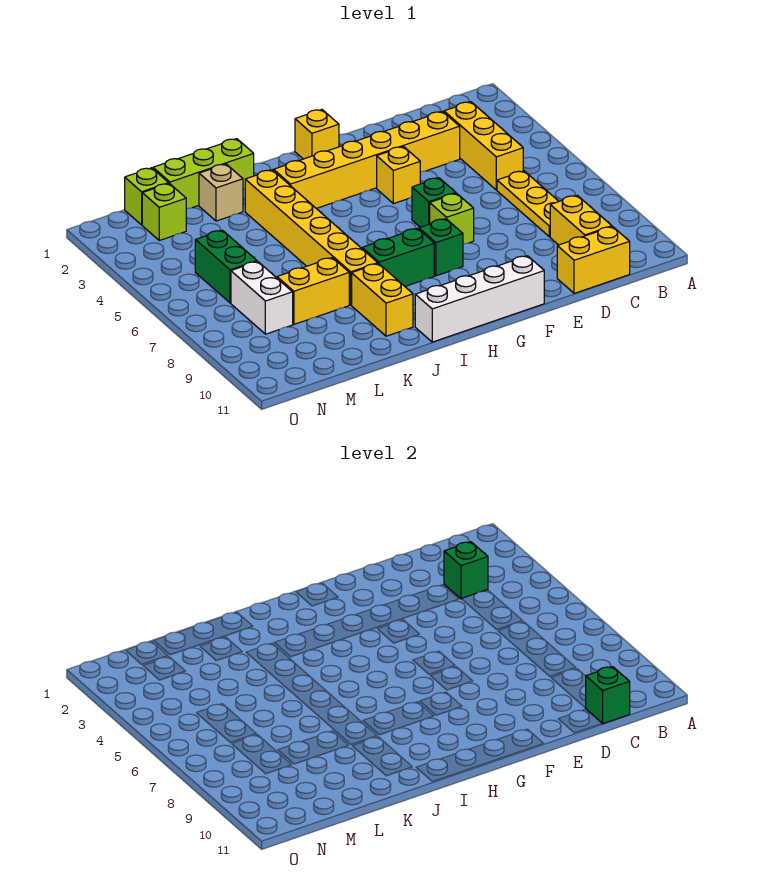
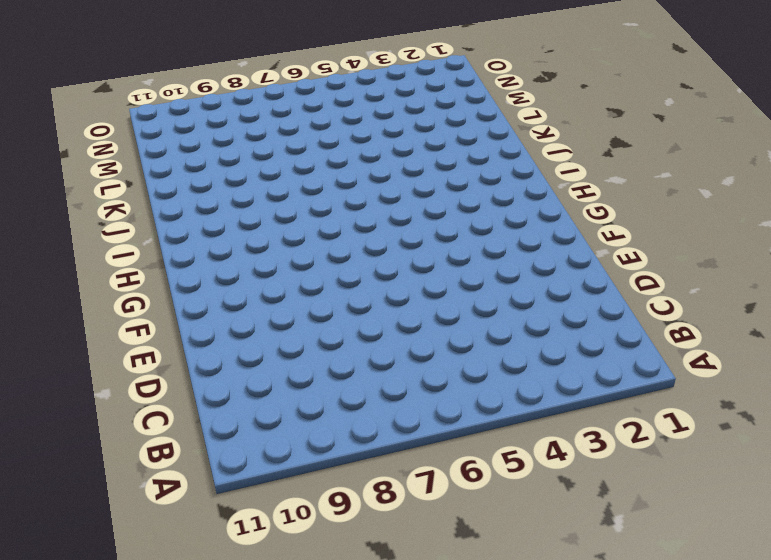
none -> yellow 1x3 brick [444,102,523,190]
none -> yellow 1x3 plate [497,171,559,237]
none -> yellow 1x2 brick [550,195,612,245]

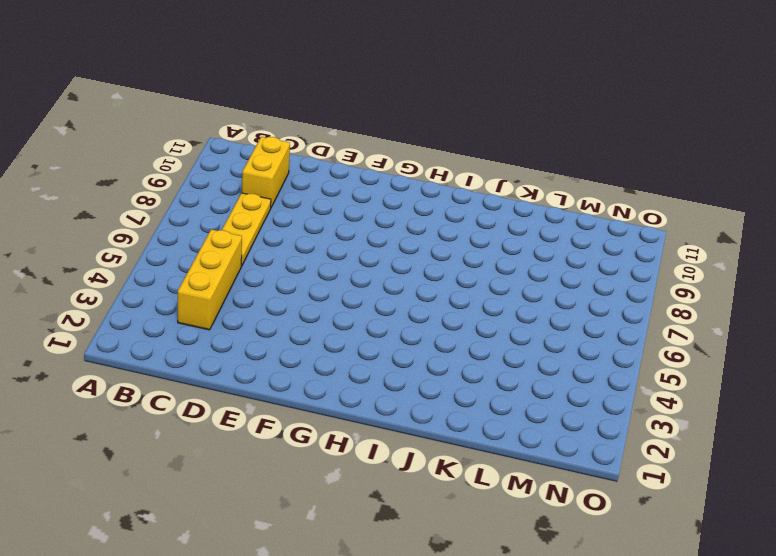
none -> yellow 1x2 brick [557,227,630,293]
none -> yellow 1x6 brick [274,112,460,208]
none -> yellow 1x1 brick [377,147,420,204]

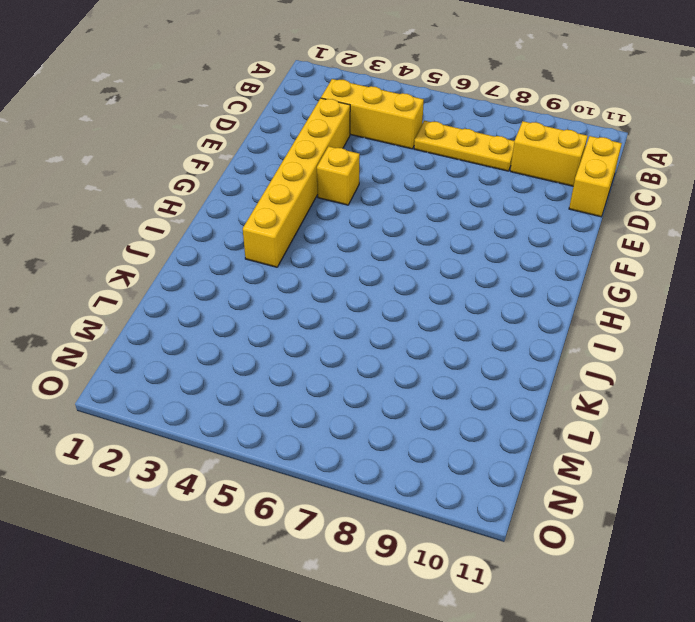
none -> green 1x1 brick [412,178,456,227]
none -> lime 1x1 brick [430,193,474,244]
none -> white 1x4 brick [415,256,544,342]

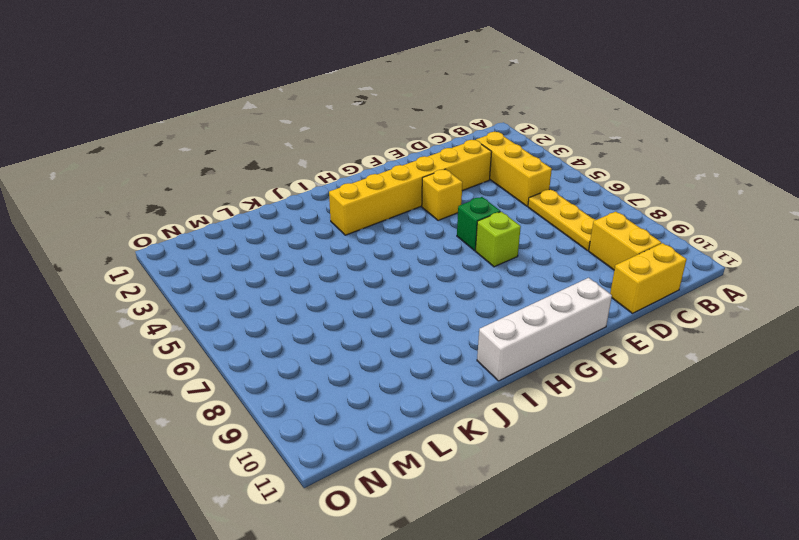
none -> yellow 1x1 brick [295,110,339,159]
none -> green 1x1 brick [419,219,463,276]
none -> green 1x2 brick [362,228,434,286]

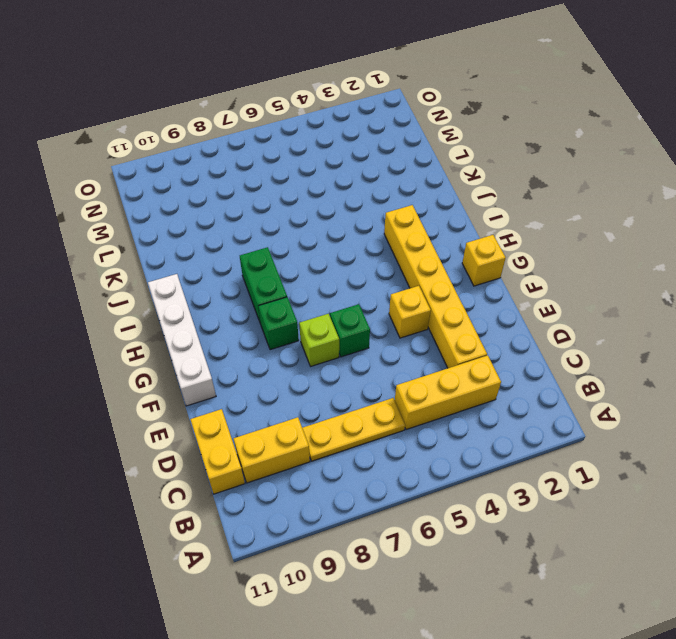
none -> lime 1x3 brick [153,139,254,209]
none -> yellow 1x6 brick [245,170,378,305]
none -> yellow 1x2 brick [352,264,413,336]

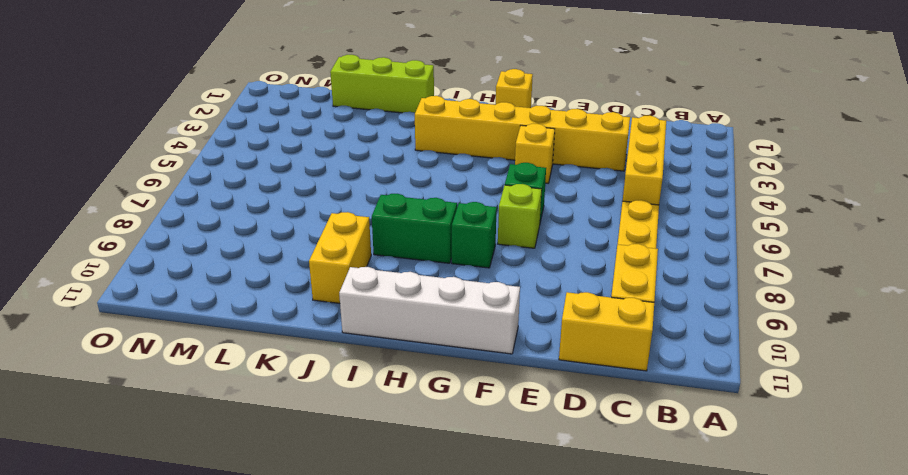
none -> yellow 1x6 brick [245,170,378,305]
none -> tan 1x1 brick [199,164,243,221]
none -> yellow 1x2 brick [277,258,349,324]

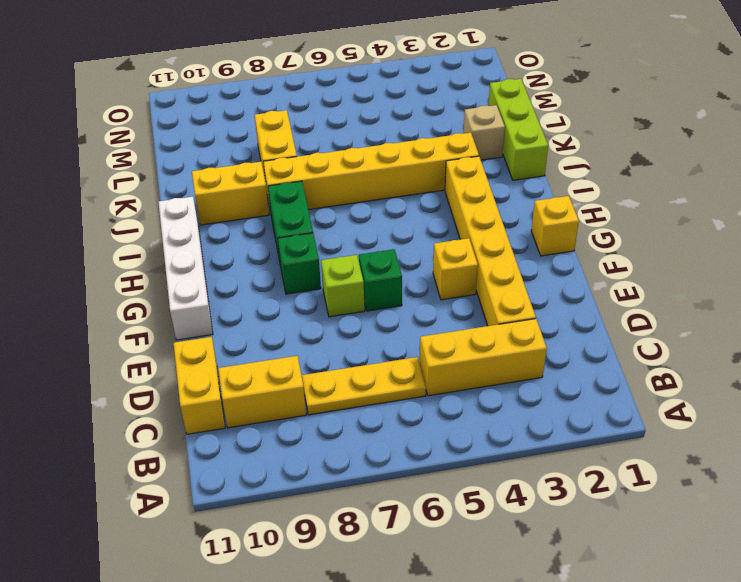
none -> lime 1x1 brick [125,168,169,225]
none -> lime 1x1 brick [142,183,186,240]
none -> green 1x2 brick [195,230,257,303]

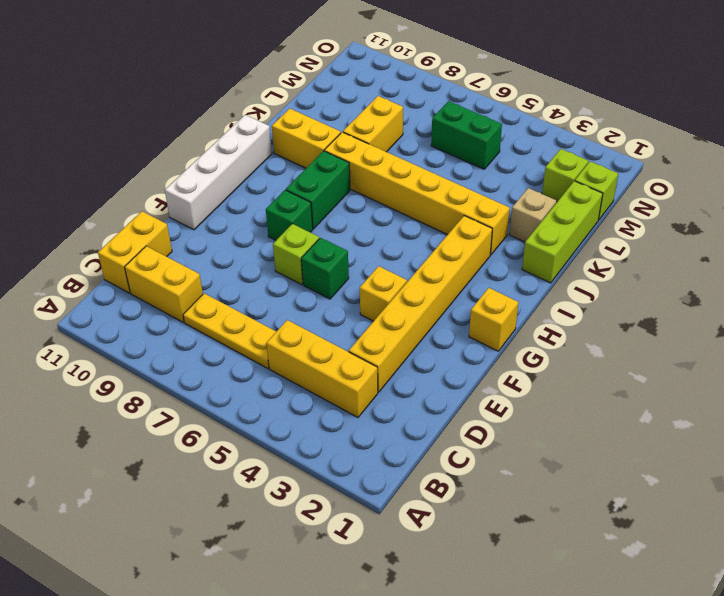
none -> white 1x2 brick [231,262,293,334]
none -> green 1x1 brick [444,542,488,599]
none -> green 1x1 brick [585,667,630,724]

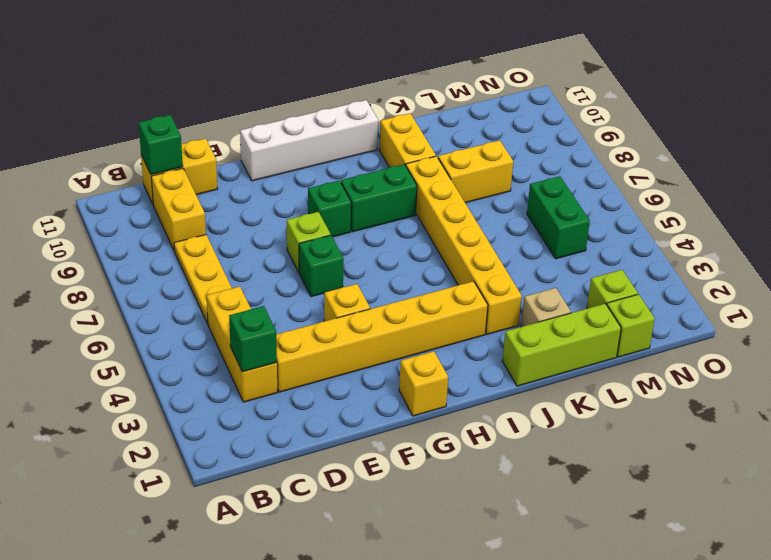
none -> white 1x2 brick [231,262,293,334]

